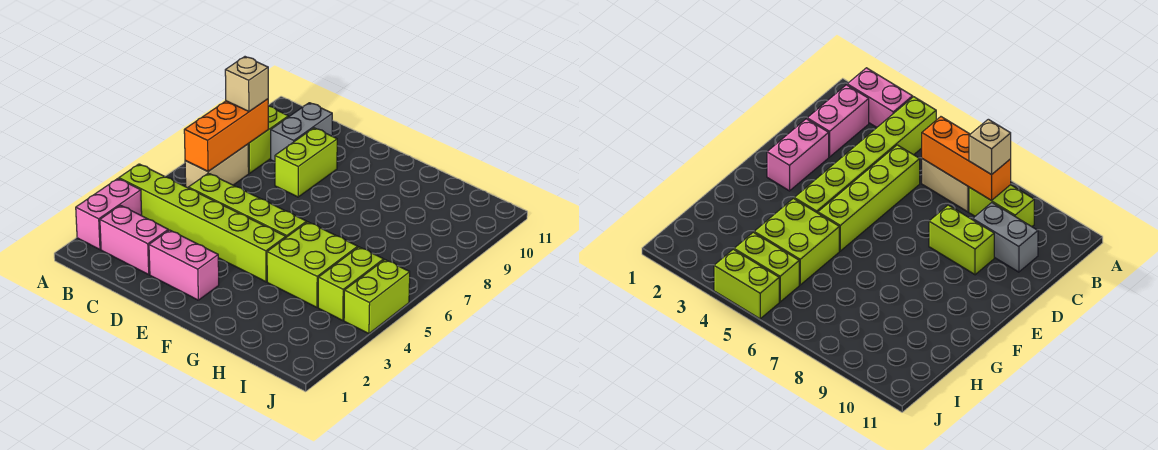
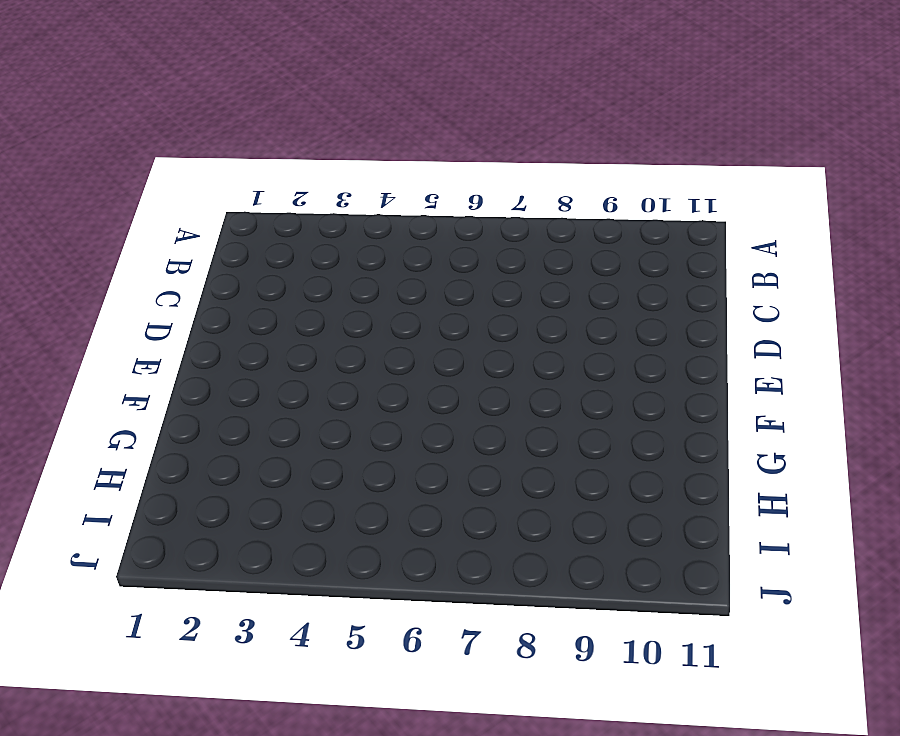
none -> pink 1x2 brick [76,179,142,249]
none -> lime 1x6 brick [119,164,286,282]
none -> pink 1x2 brick [100,205,168,275]

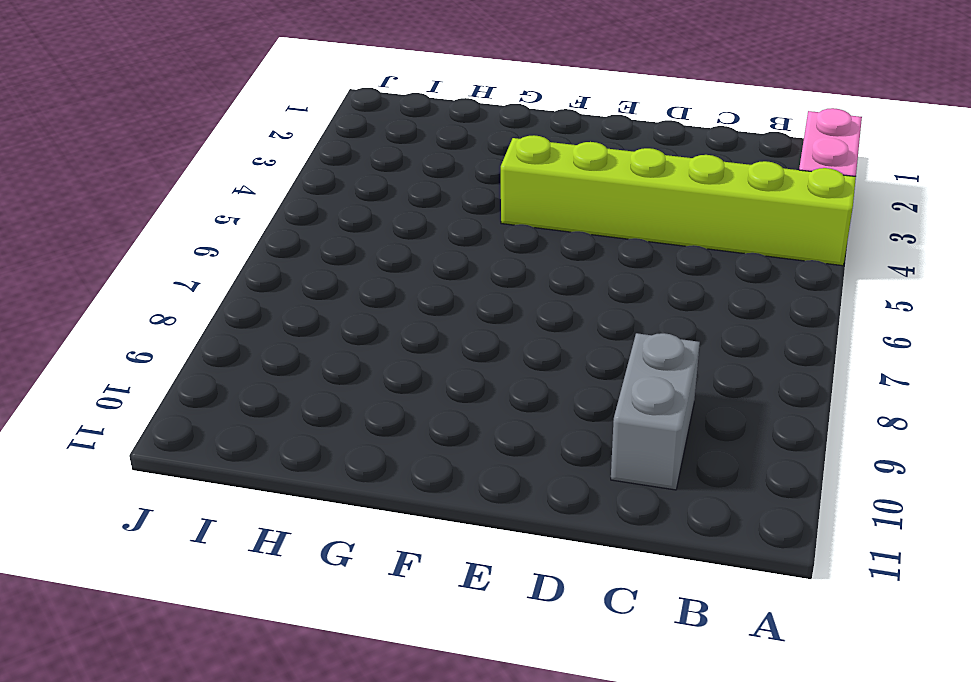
none -> pink 1x2 brick [100,205,168,275]
none -> tan 1x2 brick [185,144,249,188]
none -> lime 1x2 brick [248,106,288,173]

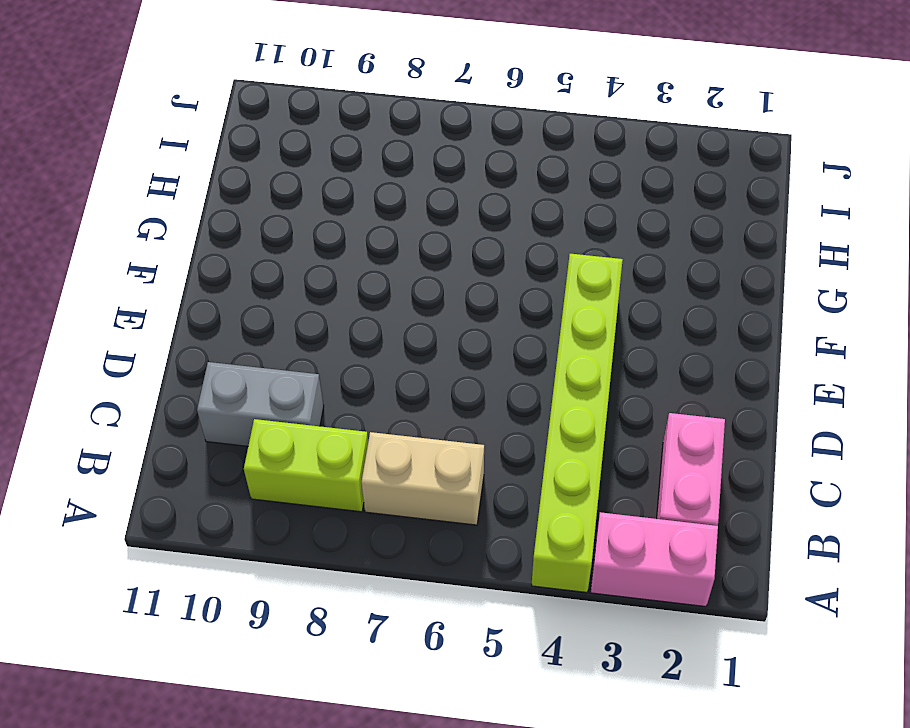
none -> lime 1x4 brick [188,173,307,237]
none -> pink 1x2 brick [149,230,219,300]
none -> lime 1x2 brick [275,128,337,197]

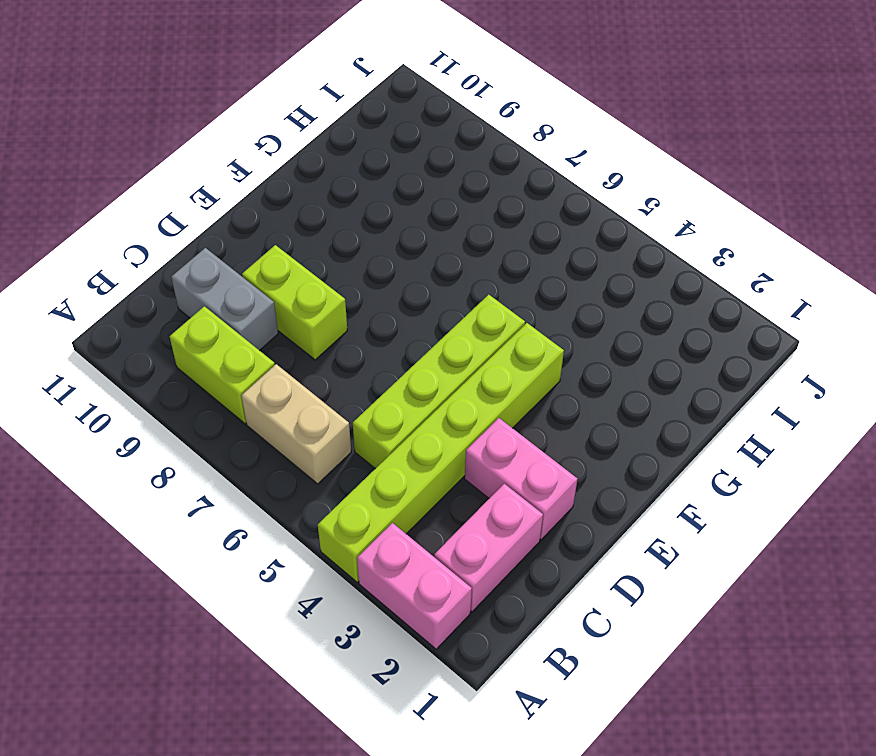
pink 1x2 brick [465,418,577,540] -> pink 1x2 brick turned to [149,230,219,300]
none -> lime 2x2 brick [267,222,358,307]
none -> lime 1x2 brick [318,247,384,321]
none -> lime 1x2 brick [344,260,410,334]

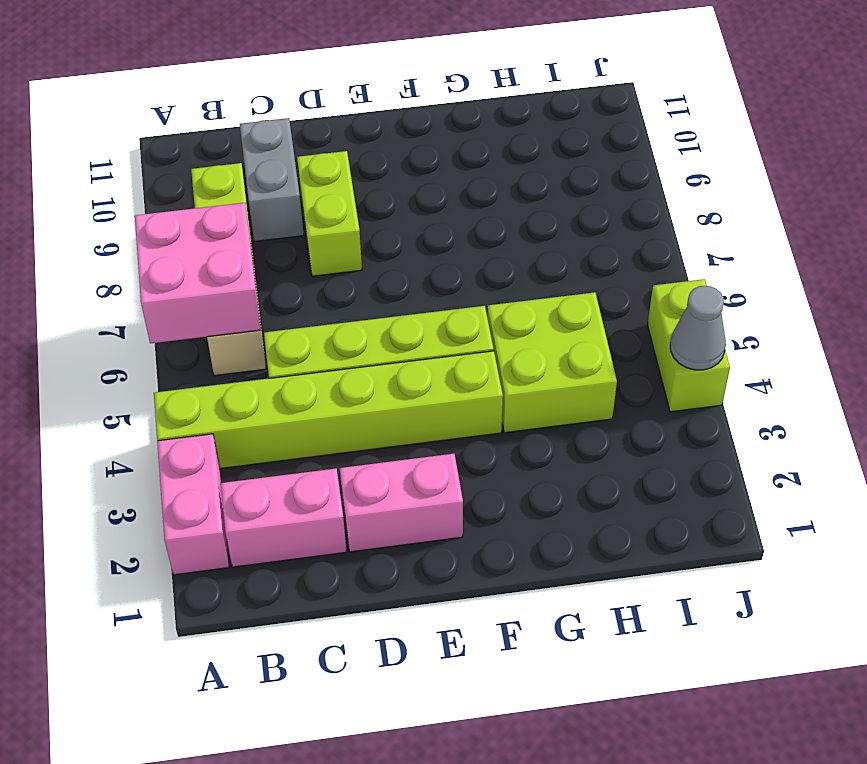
pink 2x2 brick [135,203,261,343] -> orange 1x3 brick [184,99,268,171]
grey 1x1 cone [670,286,726,370] -> none
none -> lime 1x2 brick [318,247,384,321]
none -> tan 1x1 brick [225,57,268,111]

